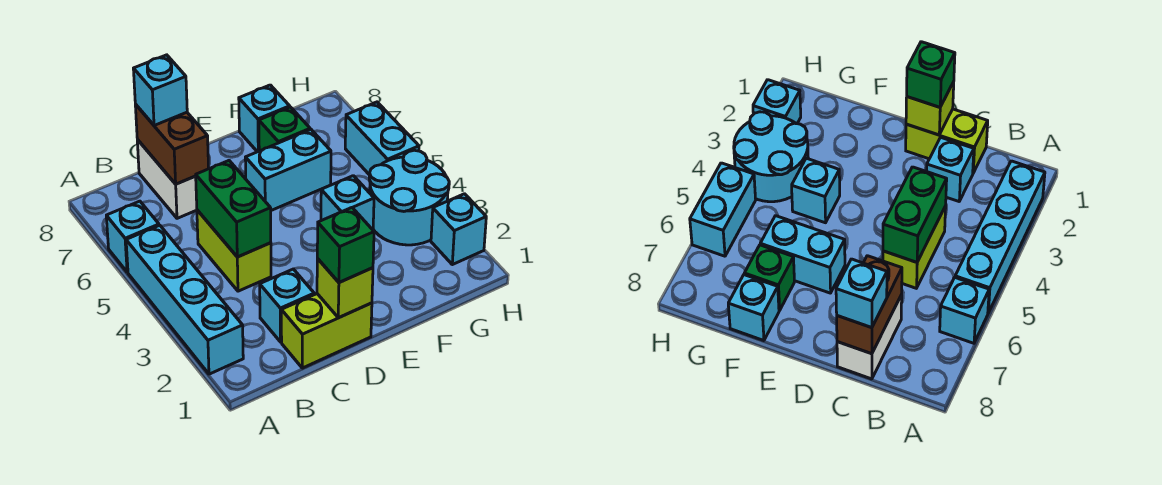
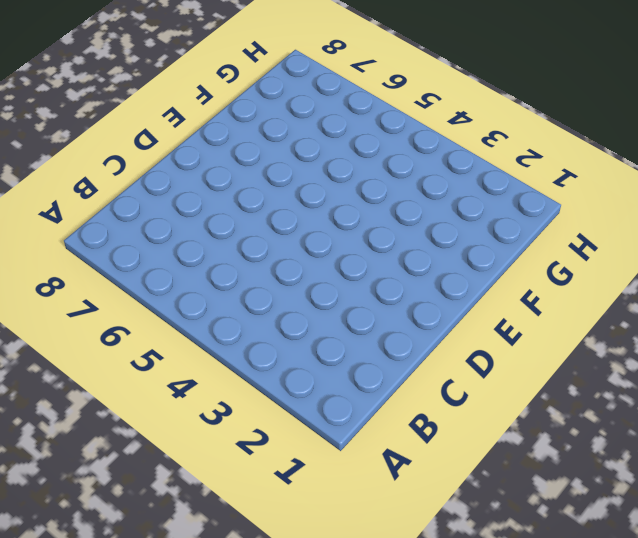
none -> cyan 1x4 brick [126,225,243,374]
none -> cyan 1x1 brick [106,201,159,272]
none -> lime 1x2 brick [281,294,372,368]

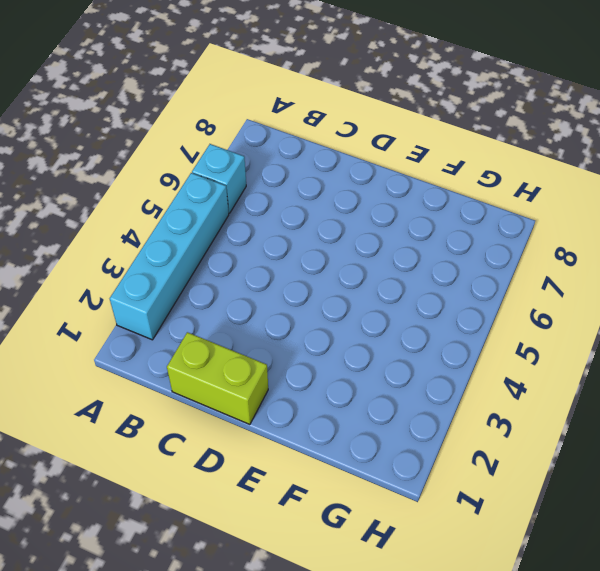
none -> cyan 1x1 brick [260,269,314,342]
none -> lime 1x2 brick [197,210,271,291]
none -> white 1x2 brick [137,140,197,218]

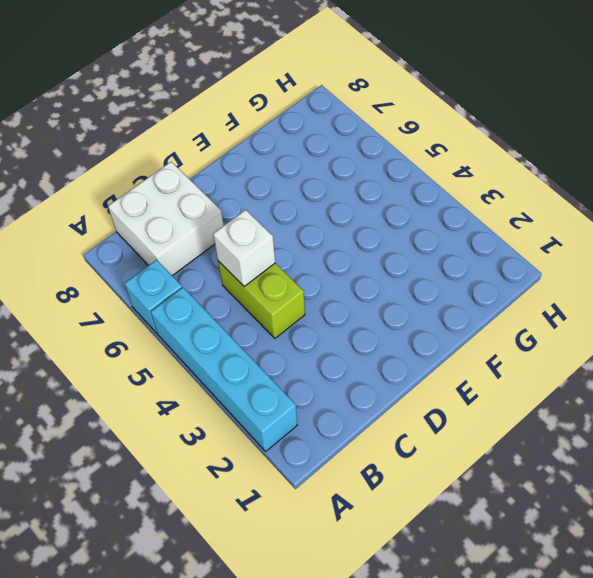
white 2x2 brick [108,162,224,276] -> white 1x2 brick [137,140,197,218]
white 1x1 brick [213,210,275,287] -> green 1x2 brick [196,161,271,257]
none -> lime 1x2 brick [281,294,372,368]
none -> cyan 1x1 brick [260,269,314,342]
none -> cyan 1x2 brick [245,130,331,210]

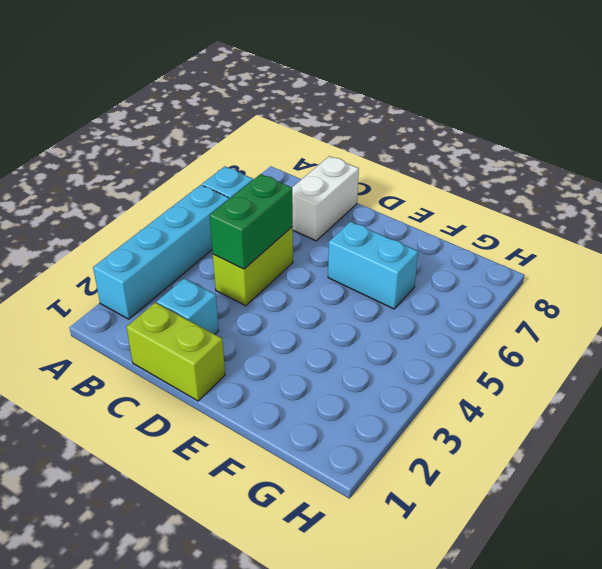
none -> cyan 1x1 brick [321,176,374,230]
none -> green 1x1 brick [259,107,310,151]
none -> cyan 1x1 brick [239,85,290,152]

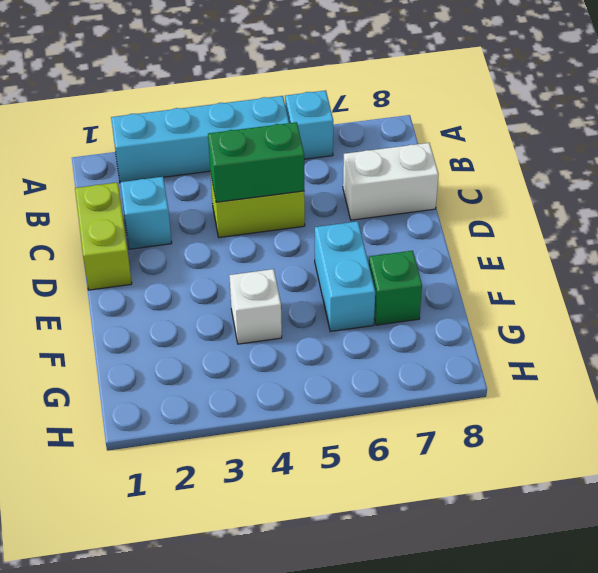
white 1x1 brick [229,269,282,344] -> cyan 1x1 brick [321,176,374,230]
none -> cyan 1x1 brick [239,85,290,152]
none -> cyan 2x2 round brick [369,150,449,245]
none -> cyan 1x1 brick [431,194,486,265]

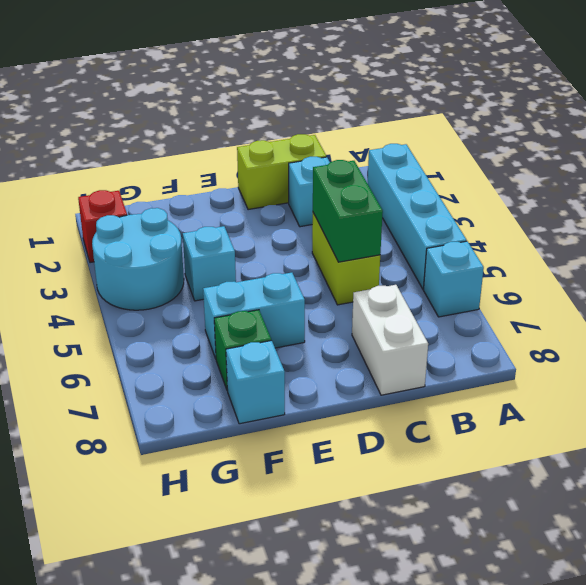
red 1x1 brick [78,190,127,263] -> cyan 1x1 brick [431,194,486,265]
none -> cyan 1x2 brick [345,102,419,175]
none -> brown 1x2 brick [135,104,209,184]
none -> lime 1x1 brick [317,259,373,318]

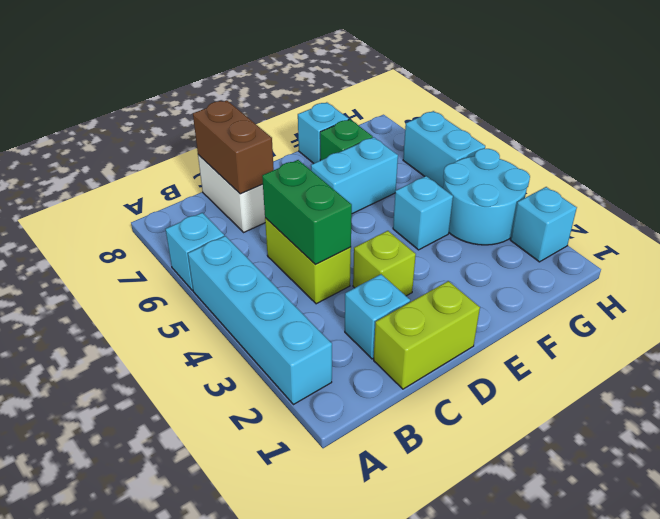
lime 1x1 brick [353,231,416,296] -> lime 1x1 brick moved to [317,259,373,318]
none -> cyan 1x1 brick [133,55,187,125]
none -> green 1x1 brick [317,208,374,282]

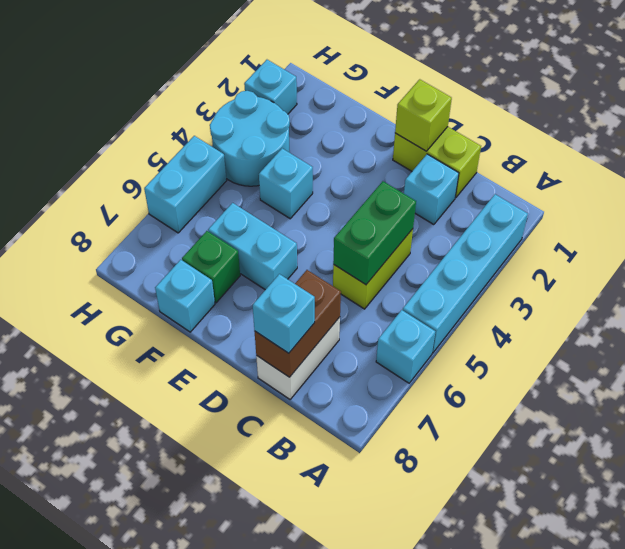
none -> green 1x1 brick [317,208,374,282]

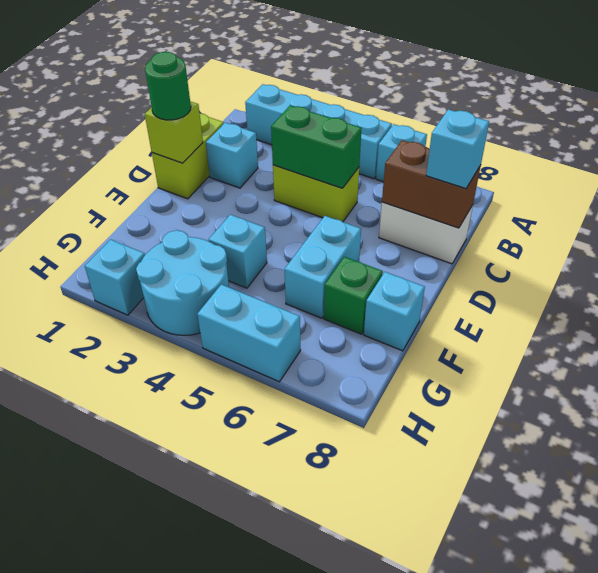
green 1x1 round brick [145,52,191,120] -> green 1x1 brick [317,208,374,282]

